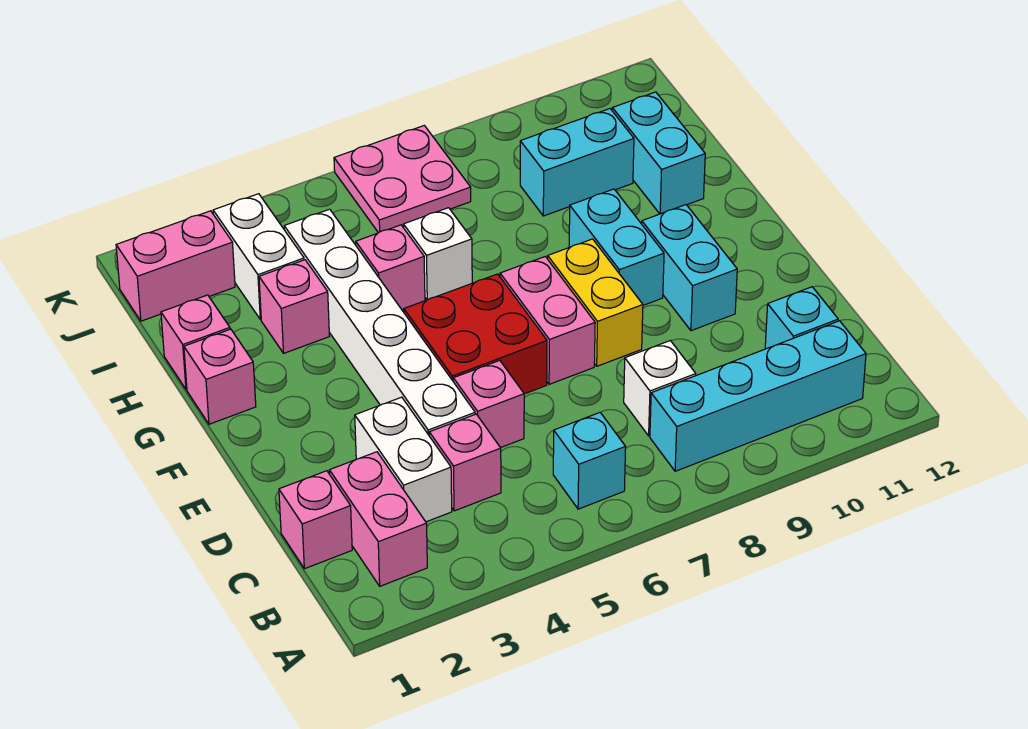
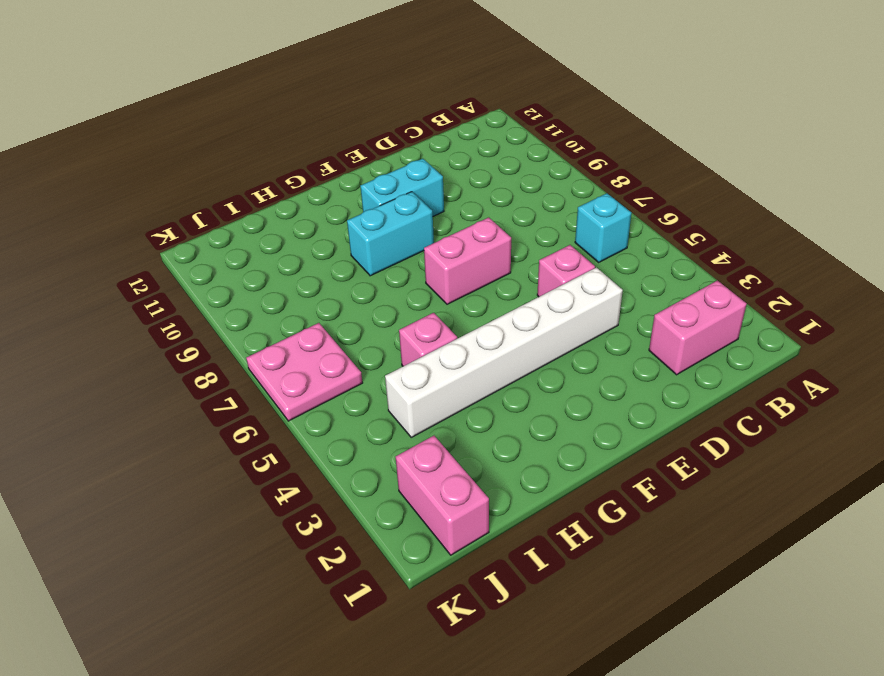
none -> cyan 1x4 brick [650,321,866,471]
none -> pink 1x1 brick [279,471,352,569]
none -> white 1x2 brick [355,397,452,522]

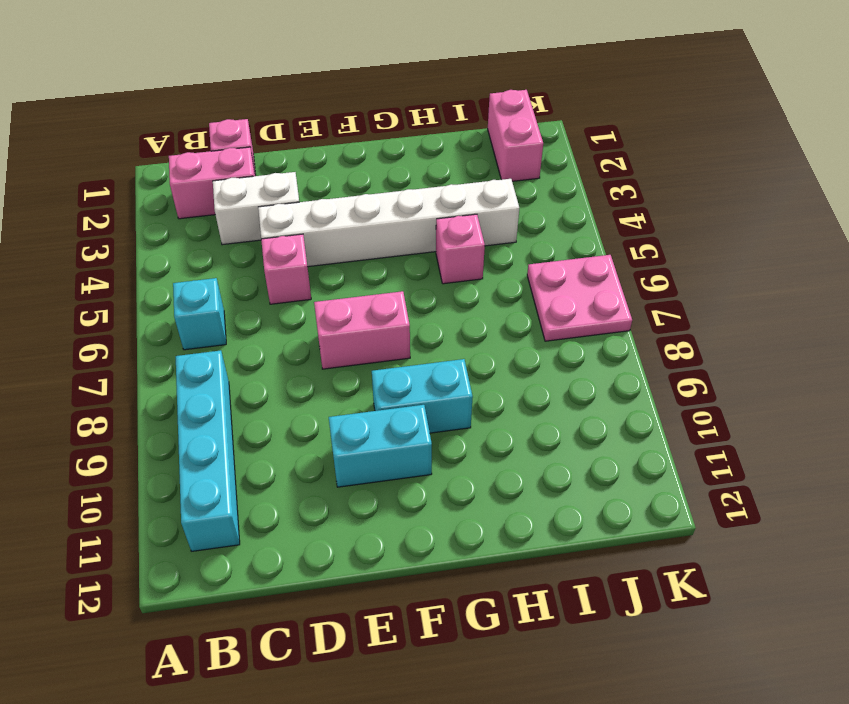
none -> pink 1x1 brick [429,414,501,511]
none -> white 1x1 brick [624,341,696,436]
none -> cyan 1x1 brick [765,287,838,349]

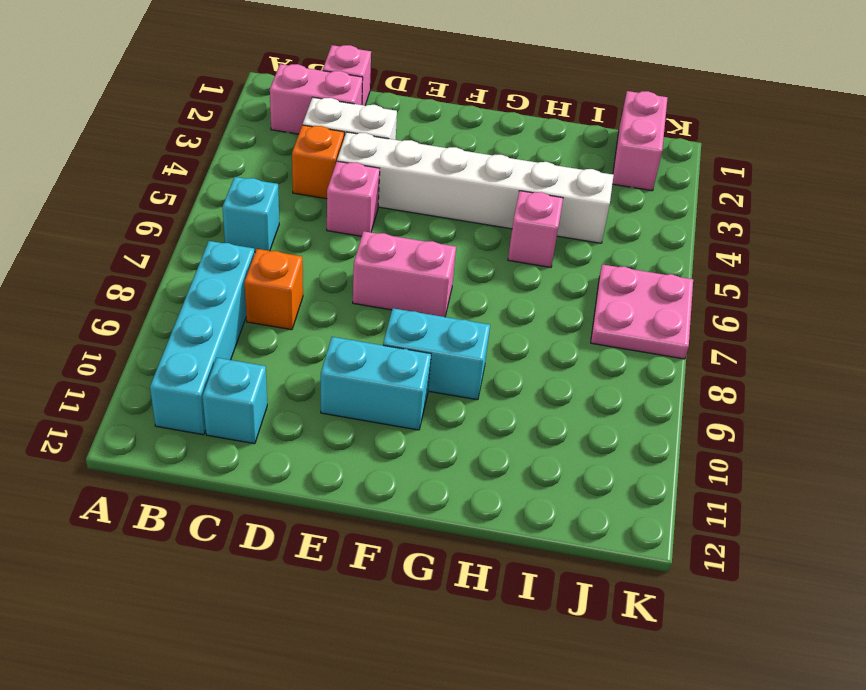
orange 1x1 brick [292,125,344,199] -> pink 1x1 brick [429,414,501,511]
orange 1x1 brick [245,249,303,330] -> white 1x1 brick [624,341,696,436]
none -> red 2x2 brick [404,274,547,394]
none -> yellow 1x2 brick [547,239,643,366]
none -> pink 1x1 brick [184,329,256,424]

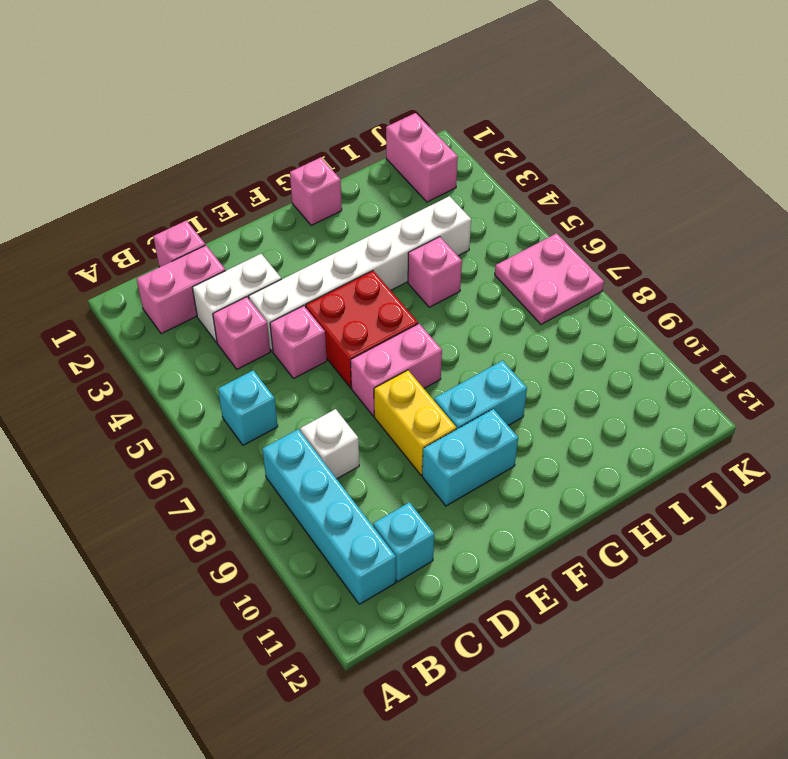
yellow 1x2 brick [374,370,456,475] -> yellow 1x2 brick turned to [547,239,643,366]
none -> pink 1x1 brick [161,295,230,389]
none -> pink 1x1 brick [259,260,329,353]
none -> white 1x1 brick [403,208,472,300]

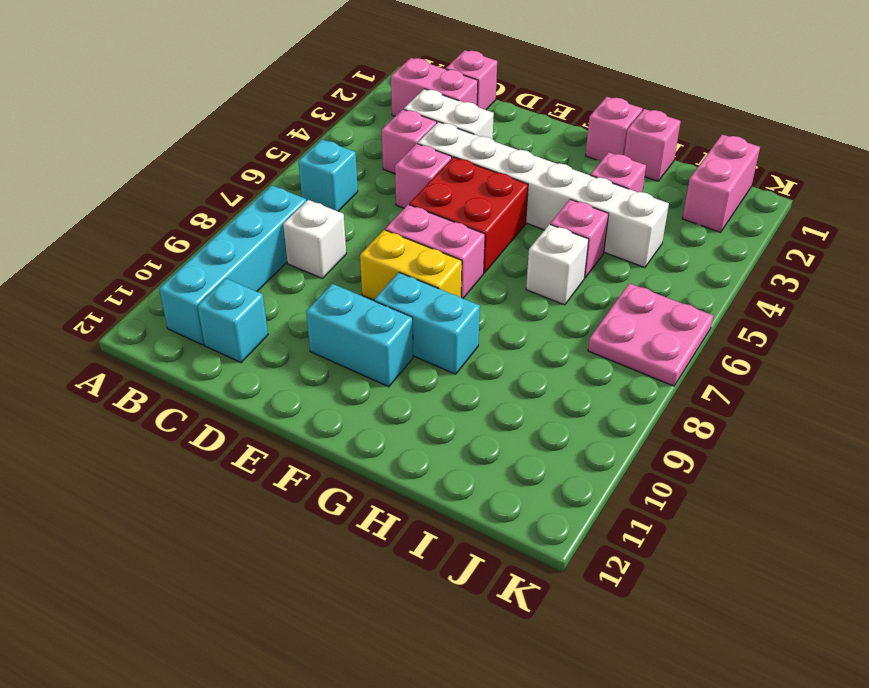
none -> cyan 1x2 brick [612,92,705,214]
none -> white 1x2 brick [213,194,304,320]
none -> cyan 1x2 brick [520,109,634,216]

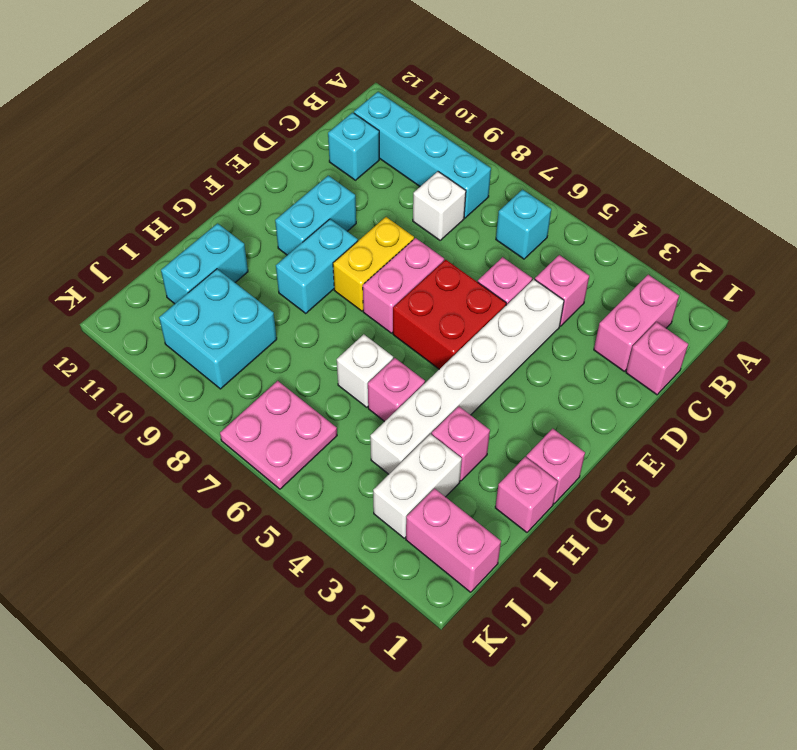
cyan 2x2 brick [159,269,277,389] -> cyan 1x2 brick [520,109,634,216]
none -> white 1x2 brick [355,397,452,522]

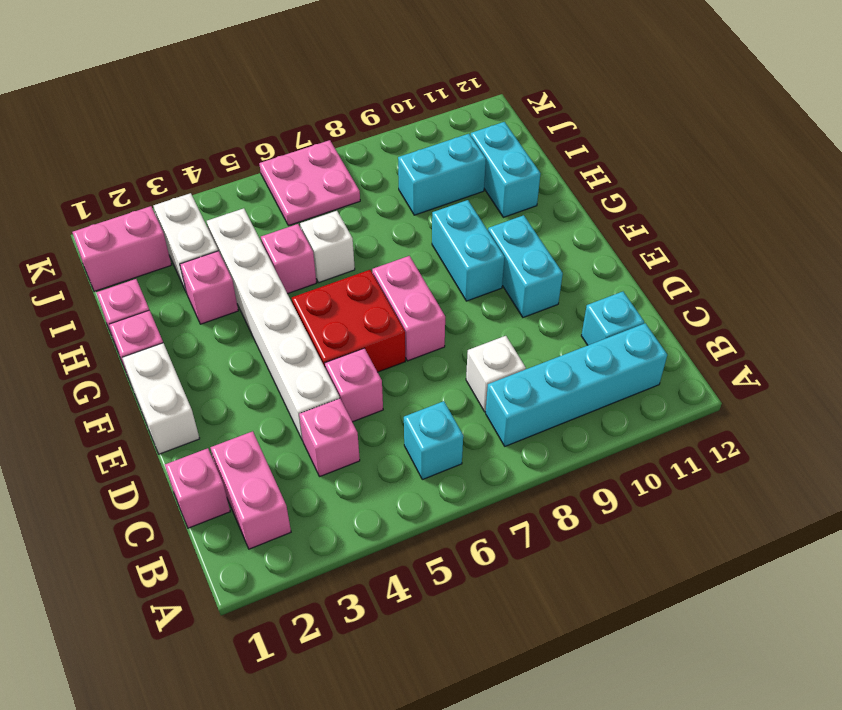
white 1x2 brick [122,343,200,454] -> white 1x2 brick moved to [355,397,452,522]
none -> yellow 1x2 brick [547,239,643,366]

